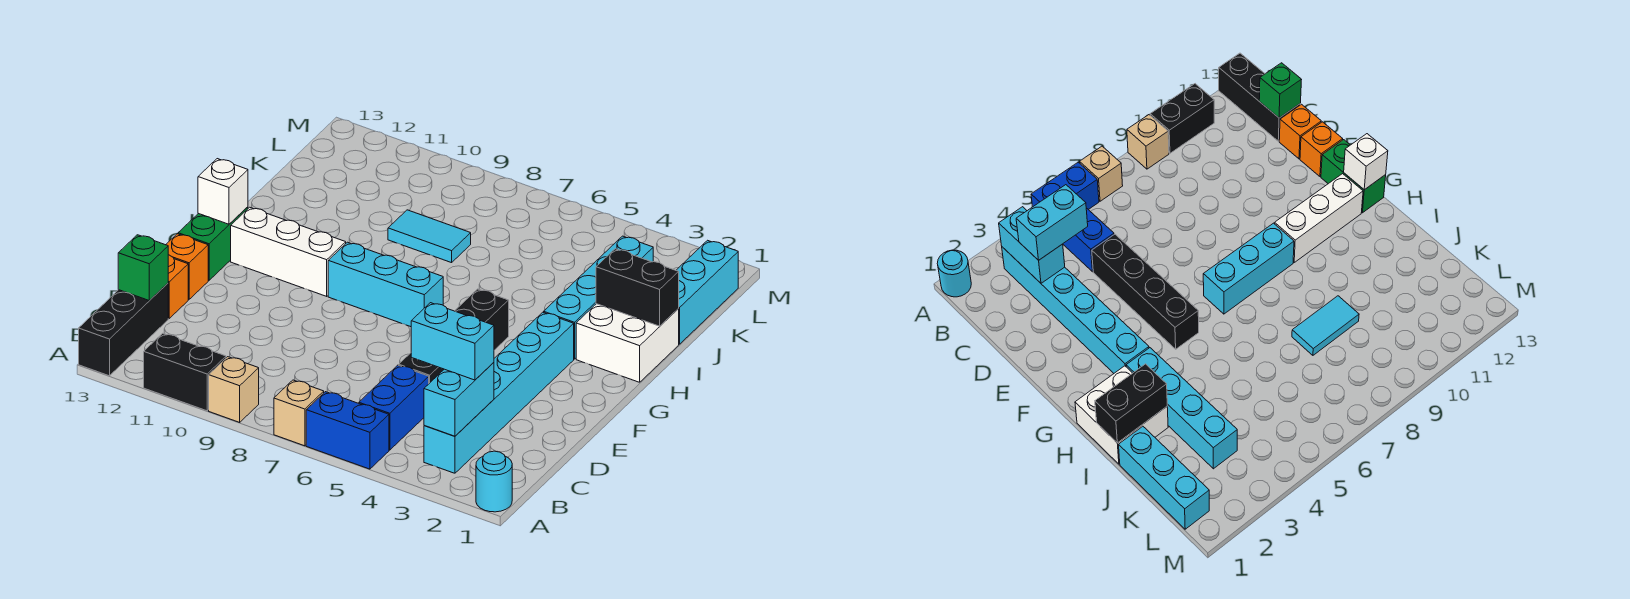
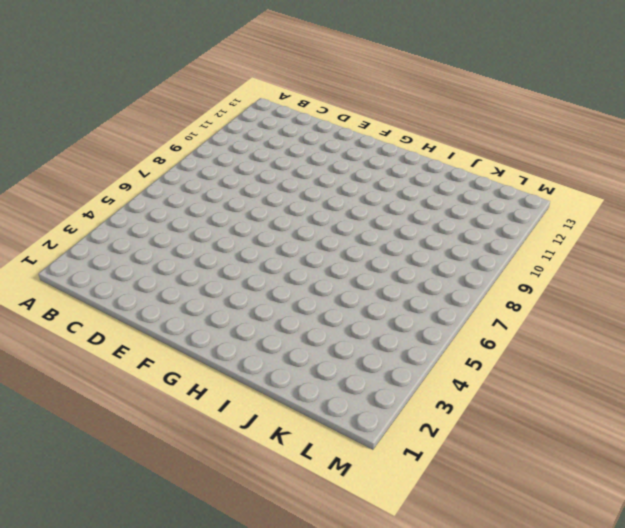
none -> cyan 1x1 round brick [476,451,512,512]
none -> blue 1x2 brick [306,392,389,469]
none -> tan 1x1 brick [274,380,324,446]

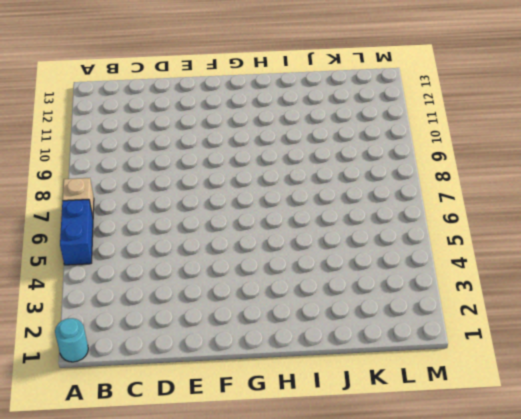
none -> tan 1x1 brick [209,357,259,422]
none -> black 1x2 brick [144,333,226,411]
none -> black 1x3 brick [79,283,168,376]

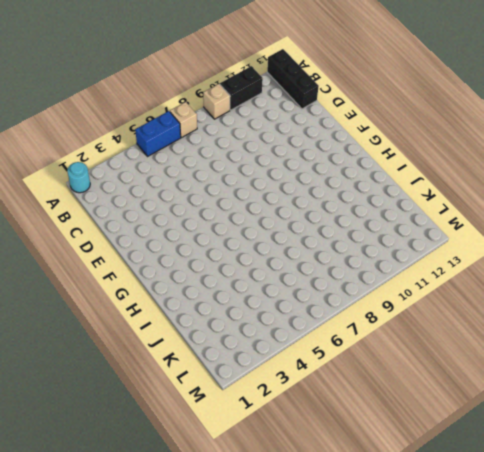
none -> cyan 1x6 brick [424,312,574,473]
none -> blue 1x2 brick [359,365,429,450]
none -> black 1x4 brick [399,289,509,383]

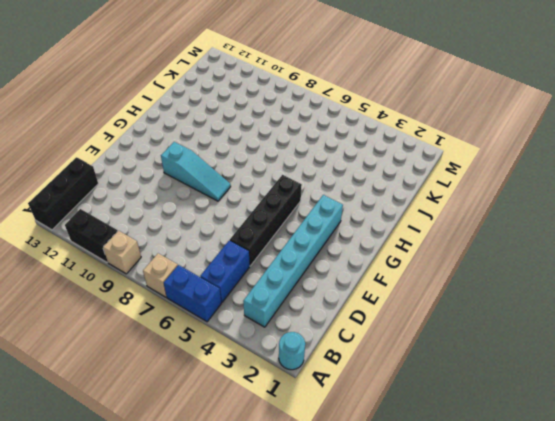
cyan 1x3 slope [161,142,231,201] -> none
none -> orange 1x1 brick [168,255,188,318]
none -> orange 1x1 brick [166,234,208,299]
none -> green 1x2 brick [178,207,248,280]

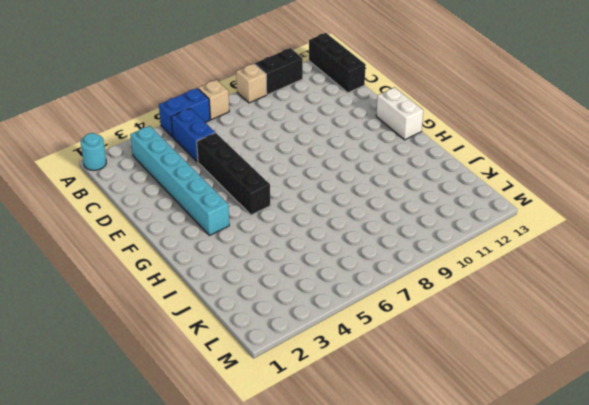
white 1x2 brick [376,87,423,140] -> green 1x2 brick [178,207,248,280]
none -> orange 1x1 brick [168,255,188,318]
none -> orange 1x1 brick [166,234,208,299]
none -> cyan 1x3 brick [328,242,443,327]

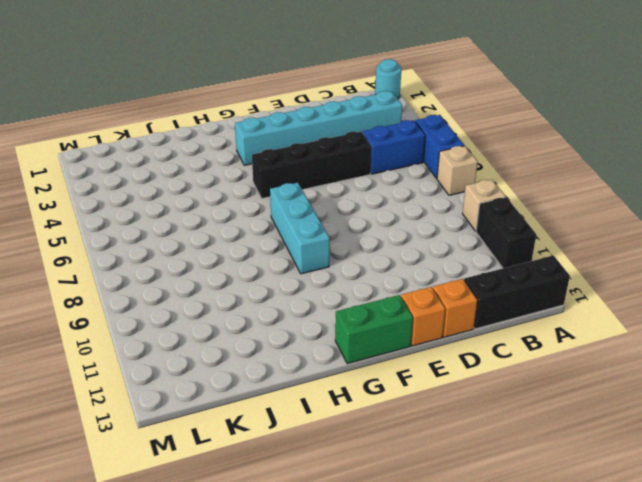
none -> white 1x3 brick [231,207,346,296]
none -> white 2x2 brick [576,304,679,382]
none -> cyan 1x4 brick [544,236,653,359]

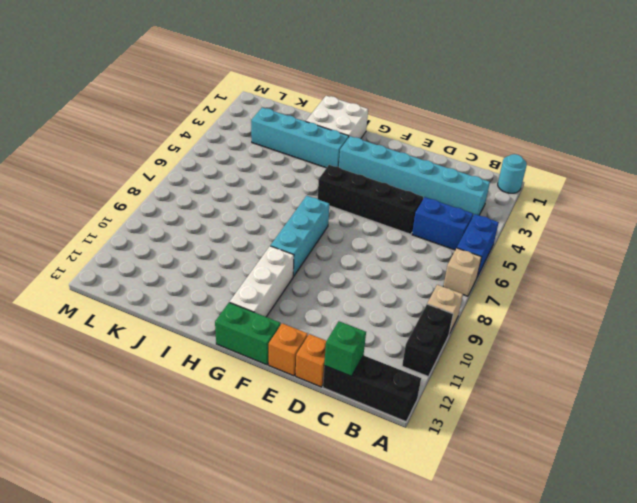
none -> cyan 1x3 brick [676,240,738,344]
none -> cyan 1x2 tile [388,210,471,263]
none -> cyan 1x2 brick [424,362,494,436]

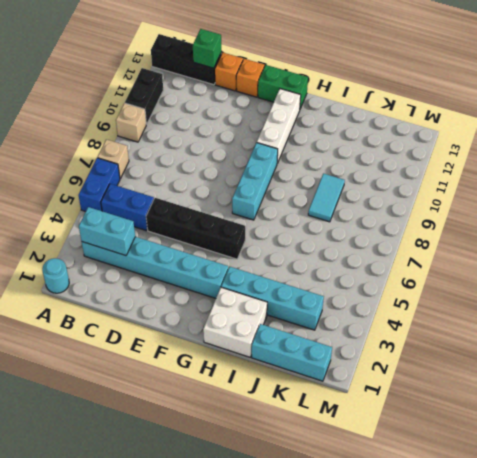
none -> white 1x1 brick [198,159,248,224]
none -> black 1x2 brick [596,249,679,326]
none -> cyan 1x2 brick [411,303,494,380]

